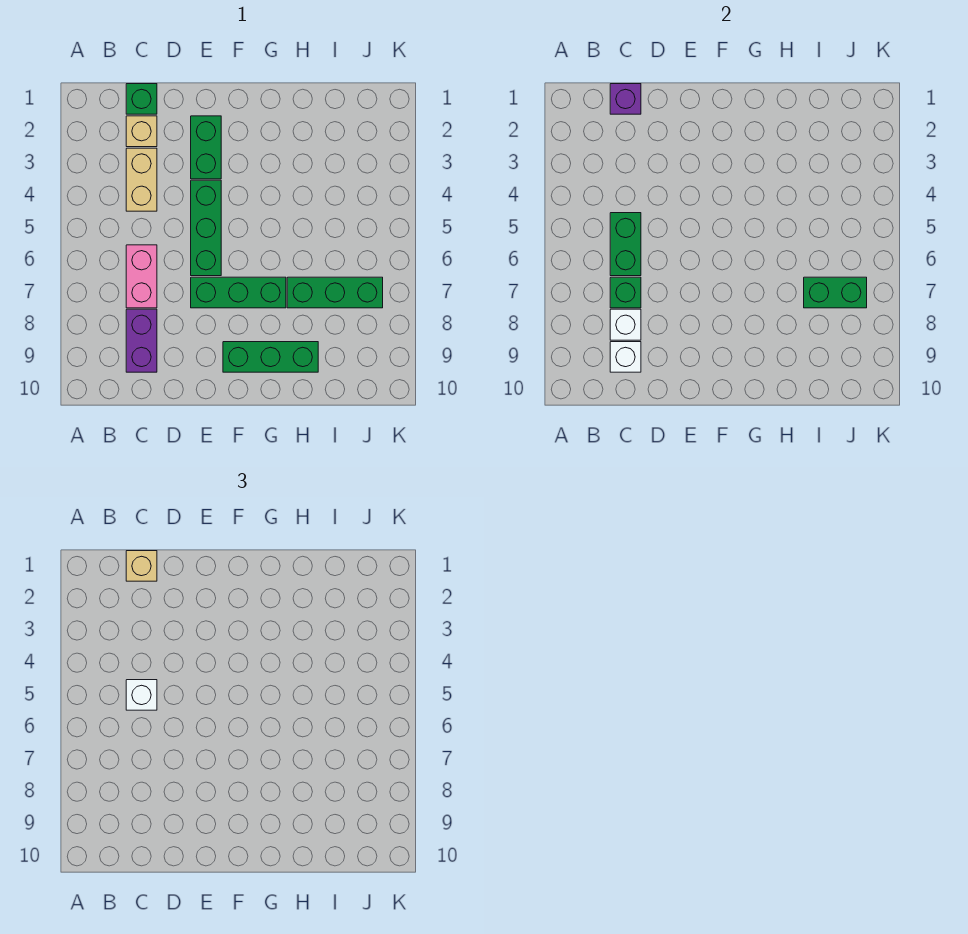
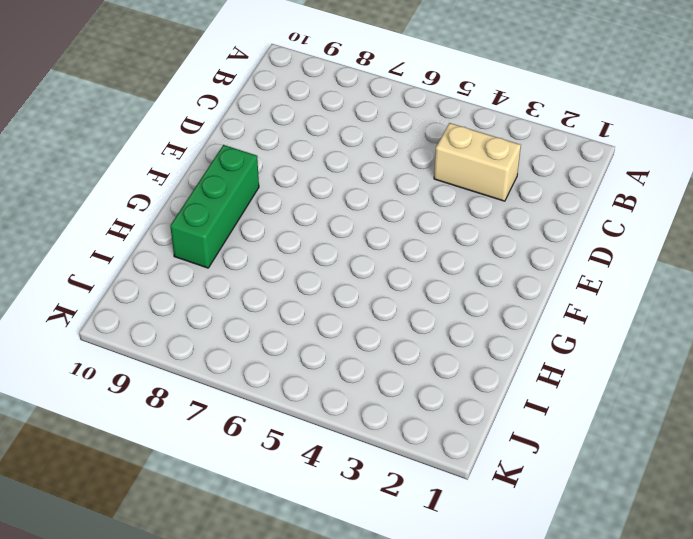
none -> green 1x1 brick [126,84,157,114]
none -> tan 1x1 brick [126,116,157,147]
none -> pink 1x2 brick [126,245,157,308]

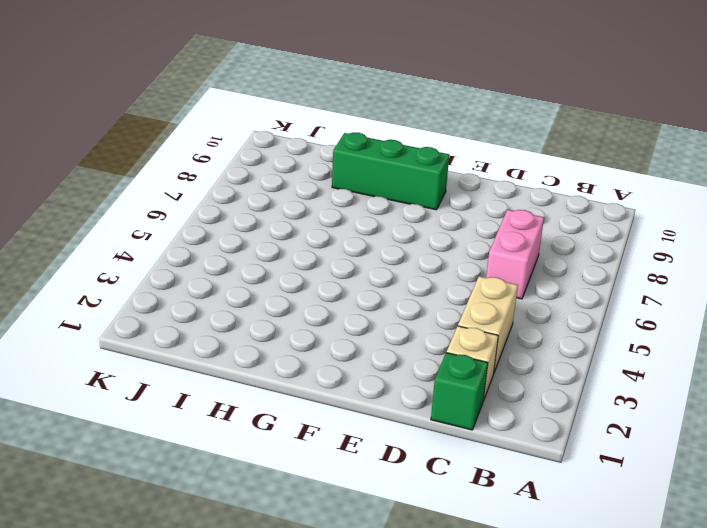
none -> purple 1x2 brick [126,309,157,372]
none -> green 1x2 brick [191,116,221,179]
none -> green 1x3 brick [191,180,221,276]

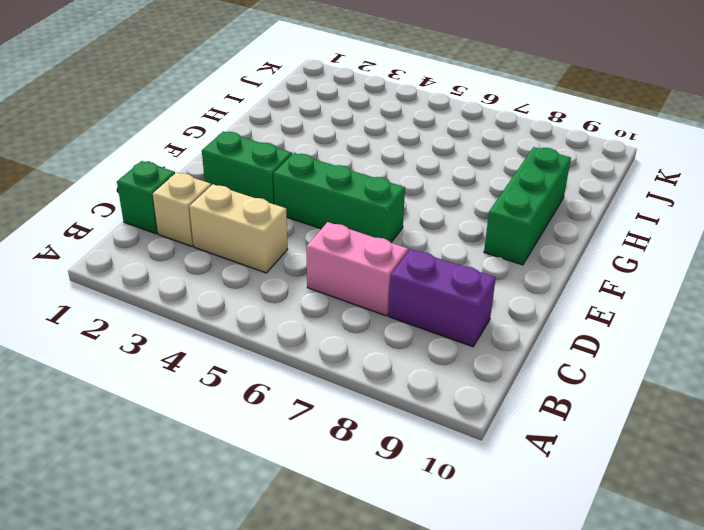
none -> green 1x3 brick [191,277,286,308]
none -> green 1x3 brick [287,277,383,308]
none -> purple 1x1 brick [610,84,641,114]

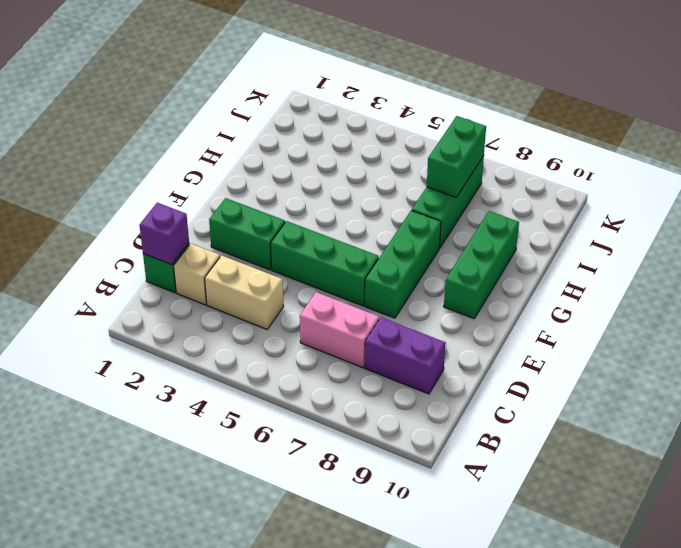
none -> green 1x2 brick [610,213,641,276]
none -> green 1x1 brick [610,277,641,308]
none -> white 1x1 brick [610,309,641,340]

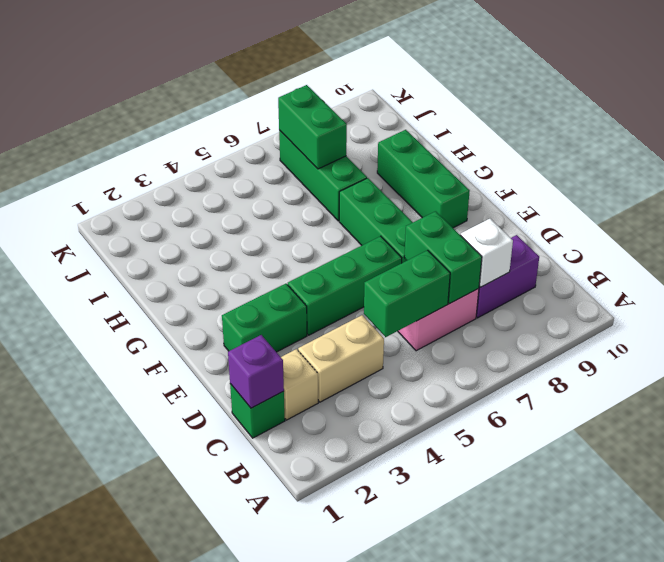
green 1x2 brick [404,211,482,304] -> green 1x1 brick [610,277,641,308]
none -> white 1x1 brick [610,342,641,372]
none -> tan 1x1 brick [126,551,157,581]
none -> white 1x1 brick [126,680,157,710]

